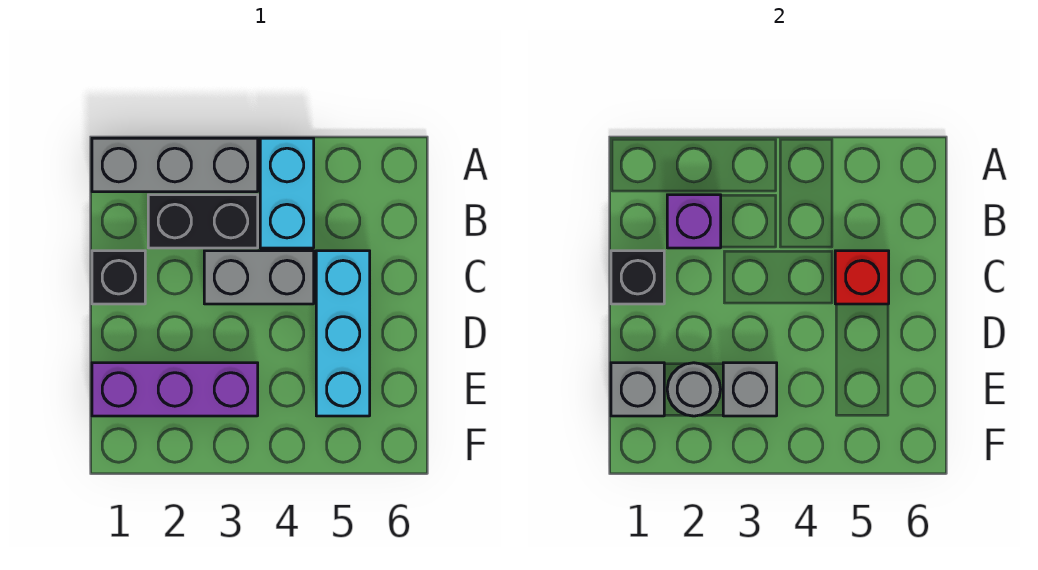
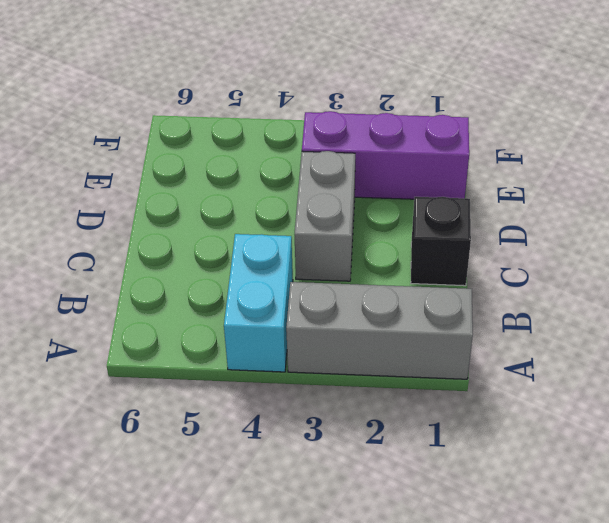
grey 1x2 brick [295,151,355,281] -> grey 1x2 brick turned to [204,251,314,304]
none -> black 1x2 brick [148,195,258,248]
none -> cyan 1x3 brick [316,251,370,416]
none -> purple 1x1 brick [667,195,721,248]

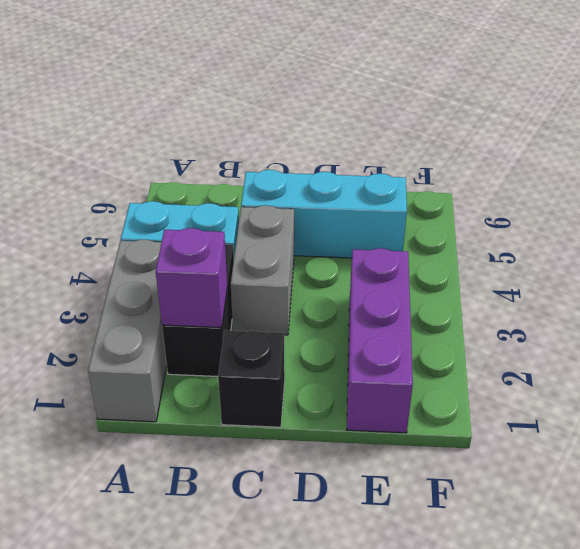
none -> black 1x1 brick [611,251,664,304]
none -> red 1x1 brick [835,251,889,304]
none -> grey 1x1 brick [611,363,664,416]

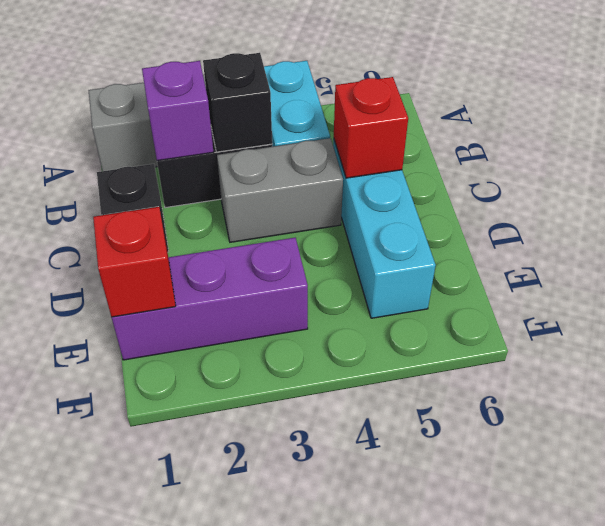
black 1x1 brick [203,53,272,152] -> black 1x1 brick moved to [611,251,664,304]
red 1x1 brick [93,207,176,317] -> grey 1x1 brick [611,363,664,416]
none -> grey 1x1 round brick [667,363,721,416]
none -> grey 1x1 brick [723,363,777,416]

